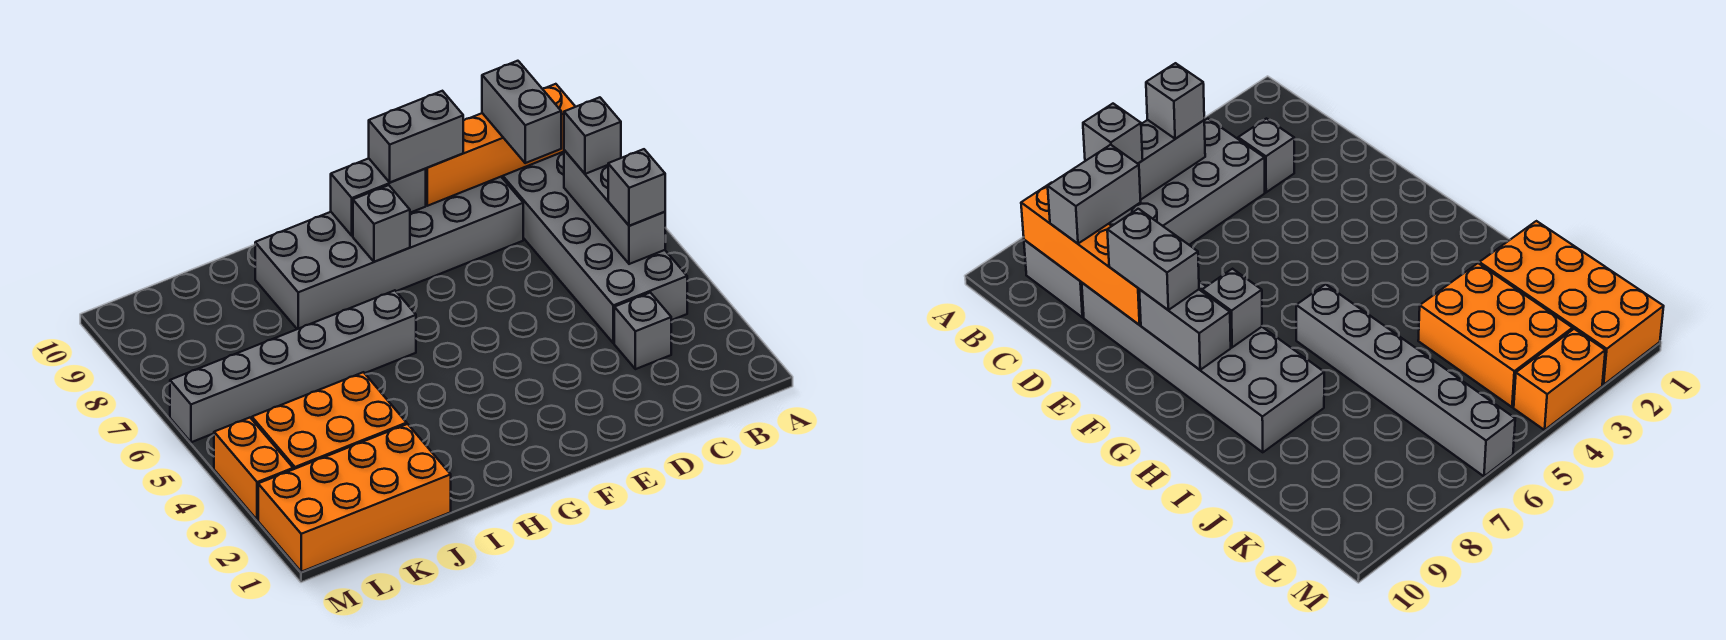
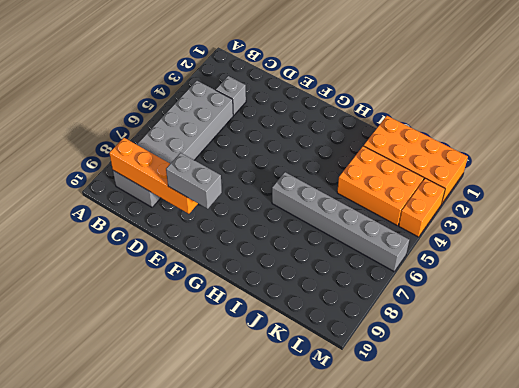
none -> grey 2x6 brick [255,177,523,329]
none -> grey 1x3 brick [564,150,665,264]
none -> grey 1x2 brick [331,158,426,236]

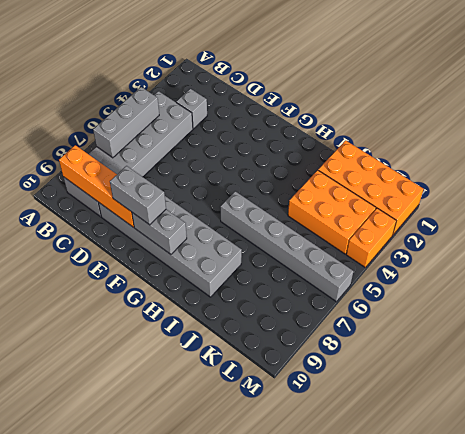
none -> grey 1x1 brick [353,185,410,262]
none -> grey 1x1 brick [608,149,665,226]
none -> grey 1x1 brick [564,97,621,174]

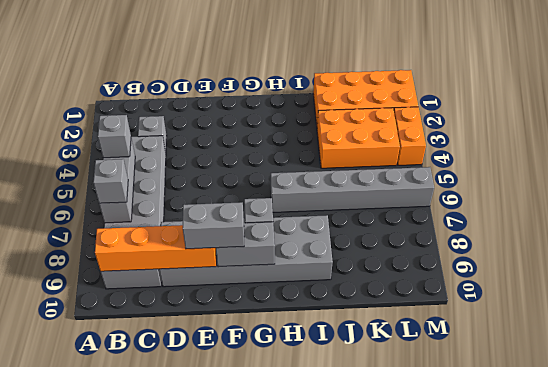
none -> grey 1x2 brick [482,61,561,163]

